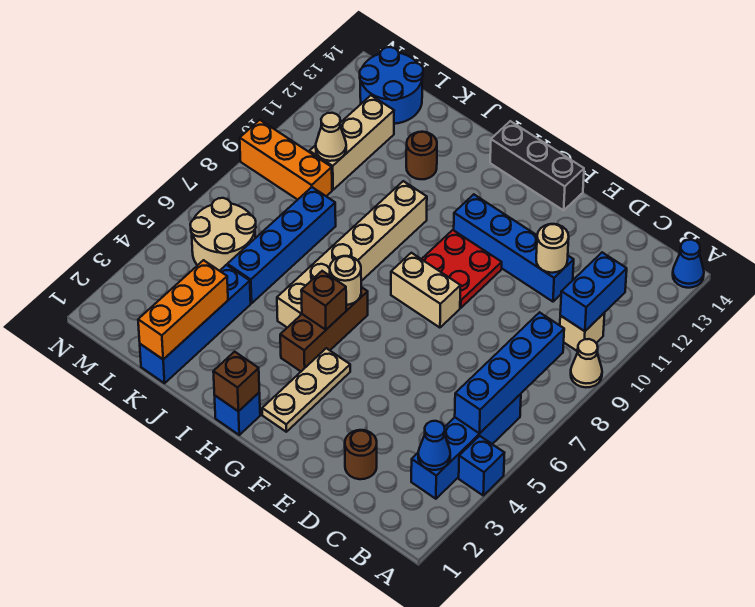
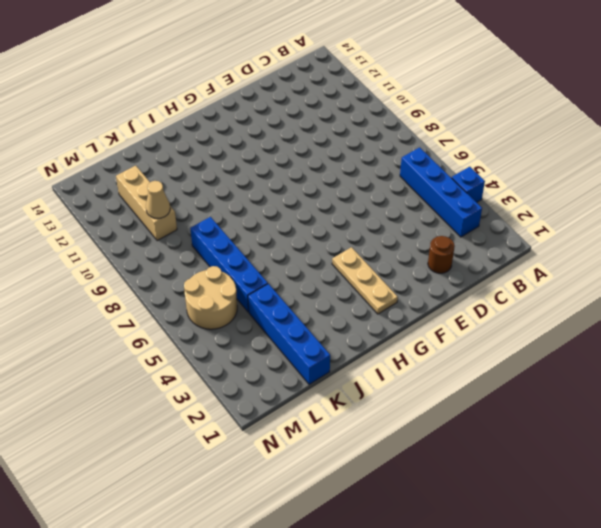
none -> tan 1x1 cone [571,339,602,387]
none -> blue 1x1 cone [673,240,704,288]
none -> tan 1x1 brick [560,313,605,351]
none -> blue 1x4 brick [454,194,574,302]

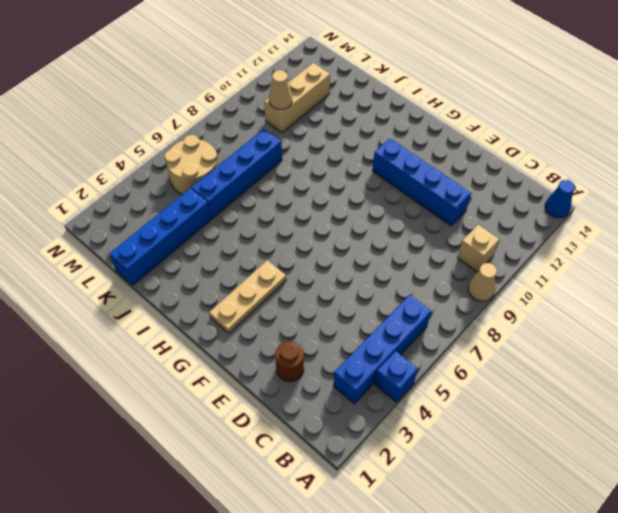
none -> tan 1x2 brick [391,253,461,328]
none -> red 2x2 plate [422,230,502,308]
none -> black 1x3 brick [490,121,584,210]
none -> blue 1x1 brick [215,393,260,435]

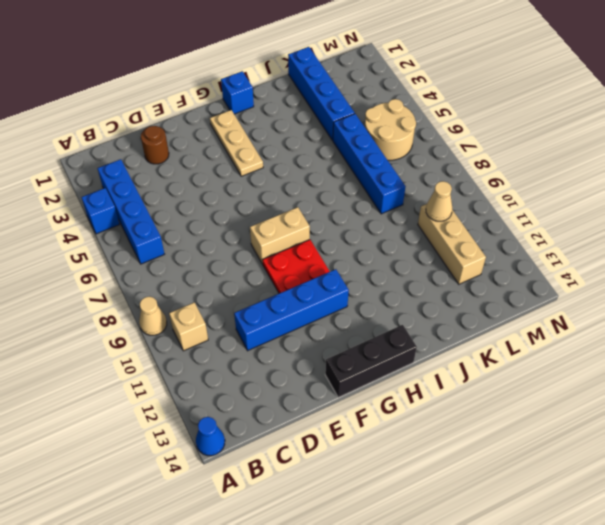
none -> brown 1x3 brick [280,287,368,371]
none -> tan 1x6 brick [277,181,427,327]
none -> brown 1x1 round brick [406,132,437,179]
none -> orange 1x3 brick [240,120,332,200]

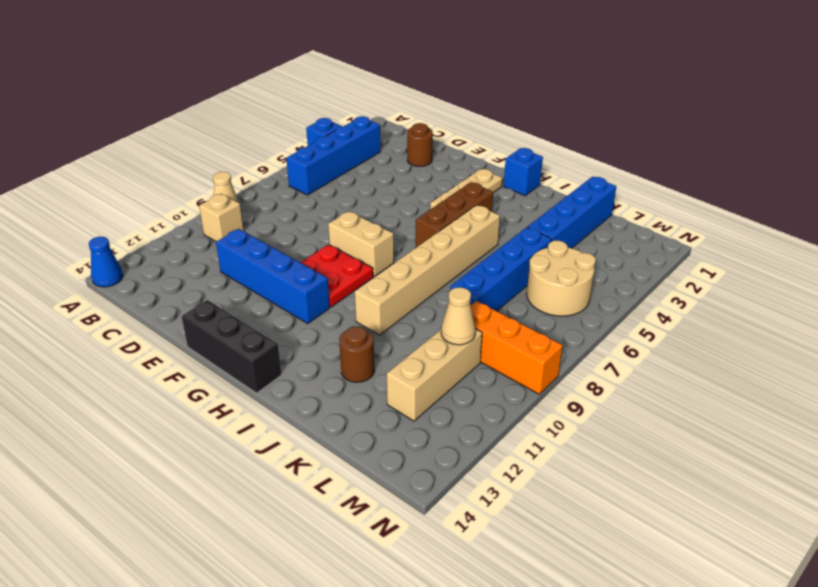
none -> blue 2x2 round brick [360,47,423,124]
none -> blue 1x1 cone [418,421,450,470]
none -> blue 1x4 brick [455,312,564,433]
none -> blue 1x2 brick [560,252,627,331]

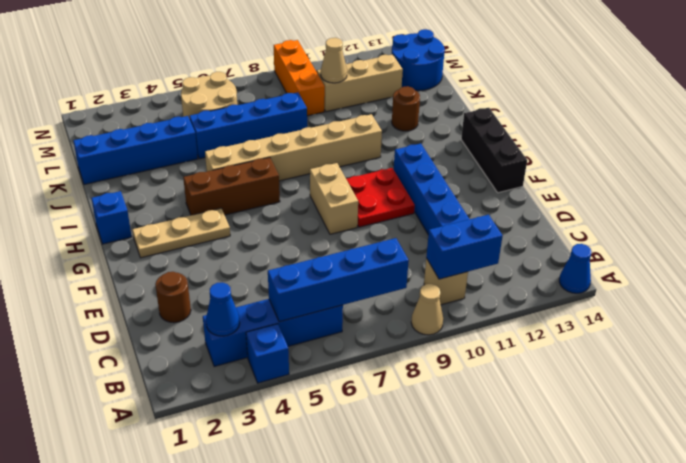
none -> tan 1x1 round brick [536,224,569,273]
none -> brown 1x1 brick [213,352,259,411]
none -> brown 1x1 brick [301,271,346,330]
none -> tan 1x1 round brick [330,256,361,305]

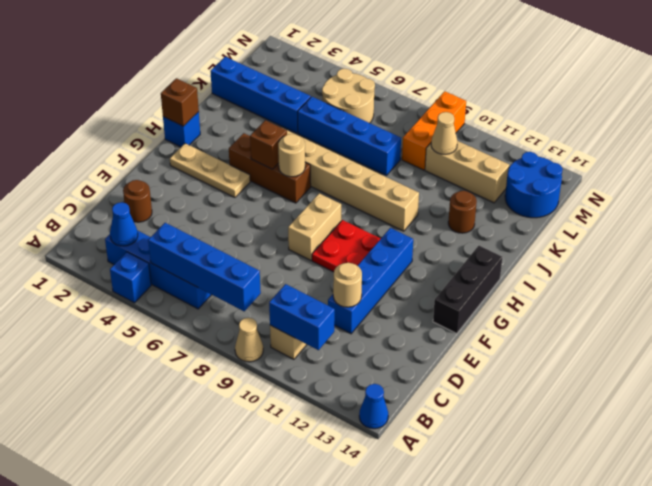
none -> orange 1x3 brick [138,260,228,359]

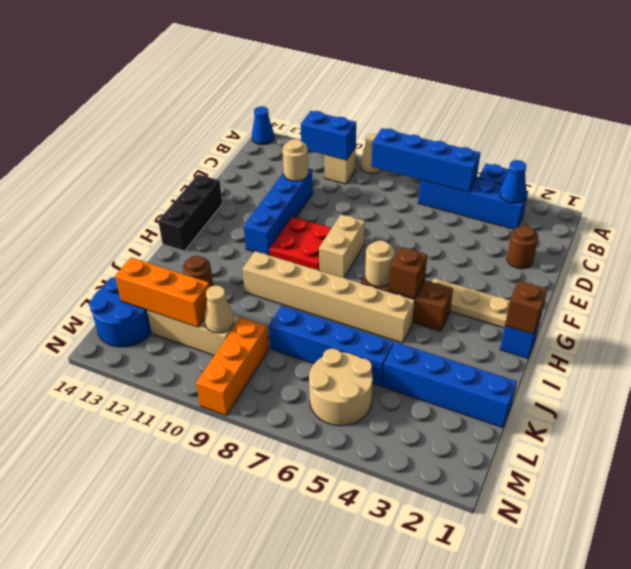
orange 1x3 brick [115,257,210,327] -> orange 1x3 brick moved to [138,260,228,359]

